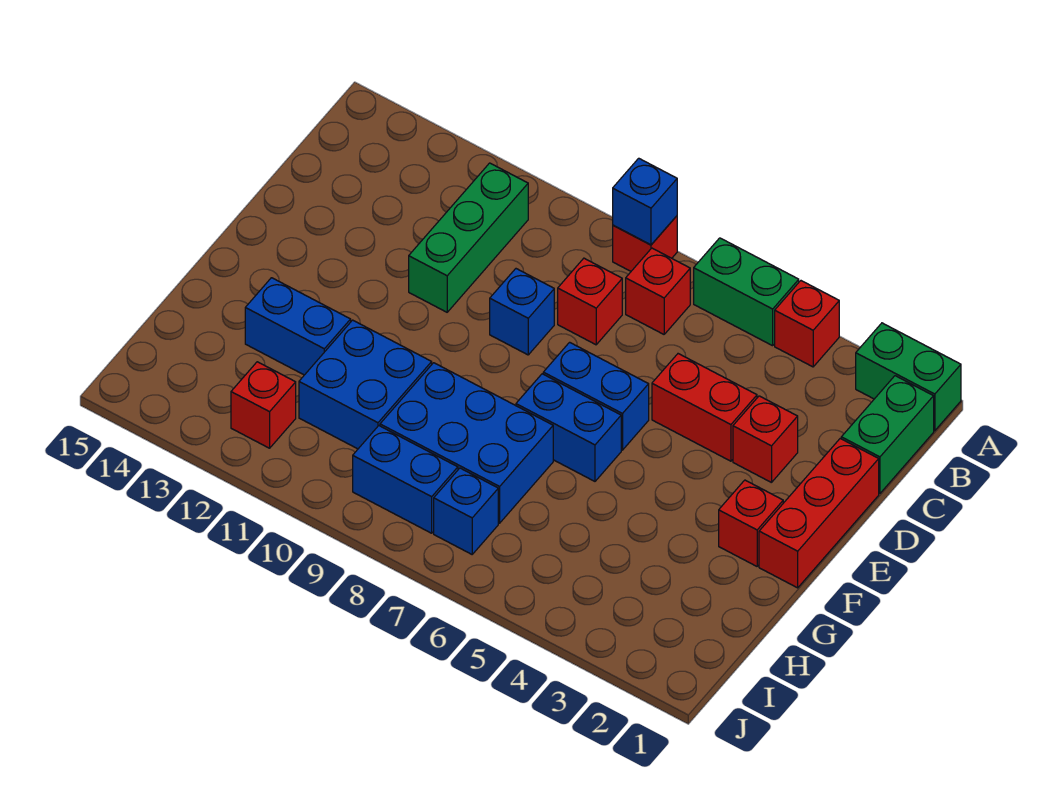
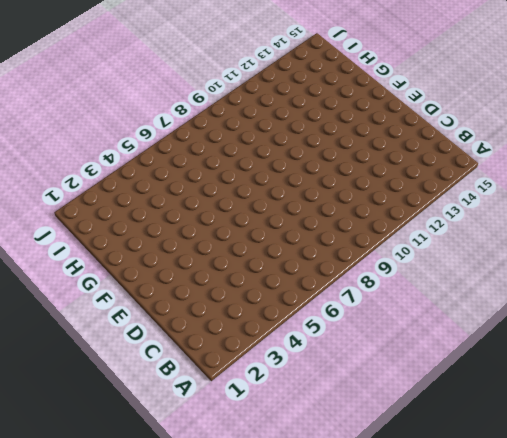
none -> green 1x2 brick [856,323,961,431]
none -> red 1x1 brick [775,281,839,367]
none -> green 1x2 brick [694,238,799,346]

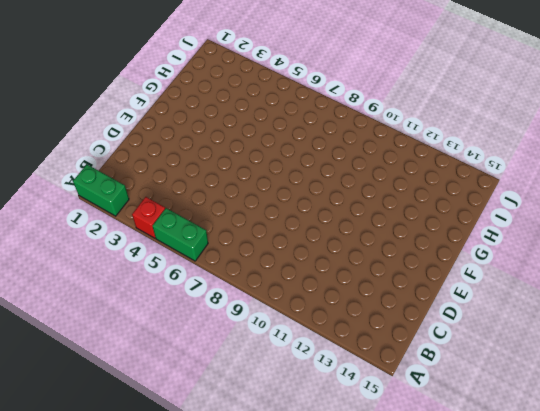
none -> red 1x1 brick [613,216,677,271]
none -> green 1x2 brick [841,376,934,494]
none -> red 1x1 brick [626,248,690,334]

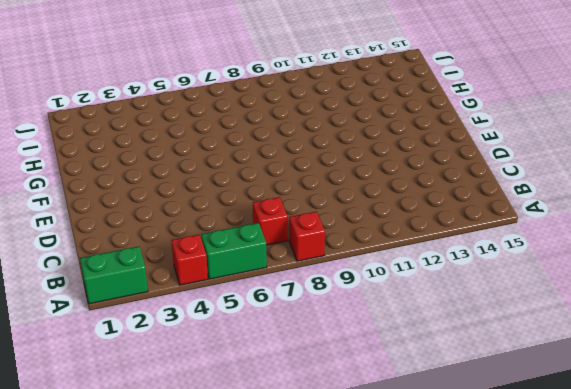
none -> green 1x2 brick [841,376,934,494]
none -> green 1x3 brick [409,163,528,312]
none -> red 1x1 brick [558,258,622,345]

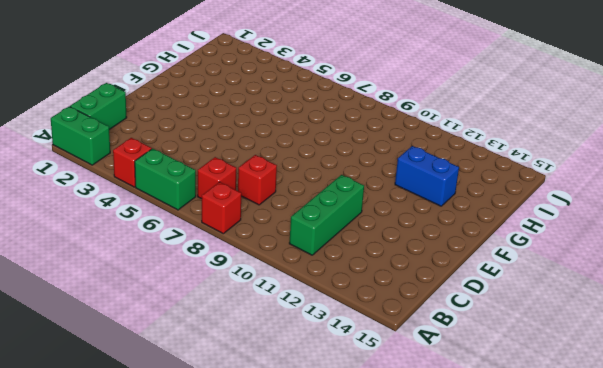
none -> red 1x3 brick [759,439,879,588]
none -> red 1x1 brick [733,396,798,483]
none -> red 1x2 brick [652,354,757,461]

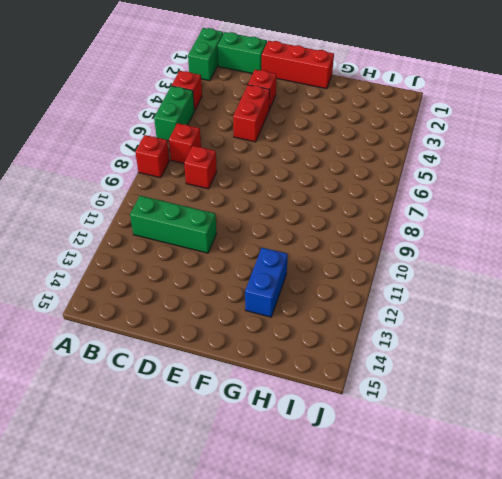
none -> blue 1x1 brick [490,269,554,355]
none -> blue 1x2 brick [543,342,649,450]
none -> red 1x1 brick [719,480,783,566]

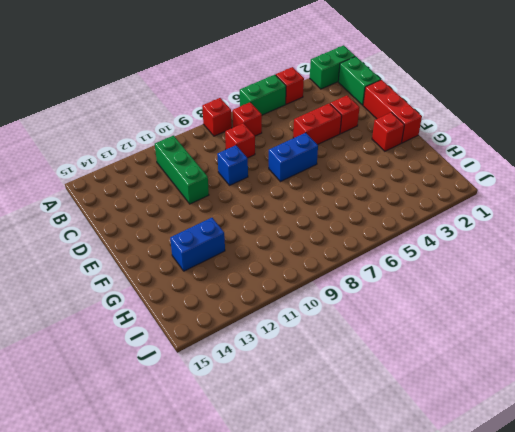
none -> blue 1x2 brick [516,374,621,481]
none -> blue 2x3 brick [380,363,553,523]
none -> blue 2x2 brick [299,320,432,449]

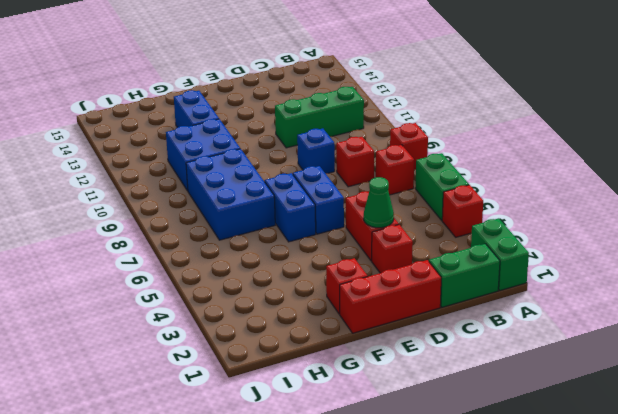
green 1x1 cone [364,177,394,228] -> none
none -> blue 1x1 brick [434,468,498,554]
none -> blue 1x2 brick [353,426,458,533]
none -> red 1x1 brick [231,362,296,448]

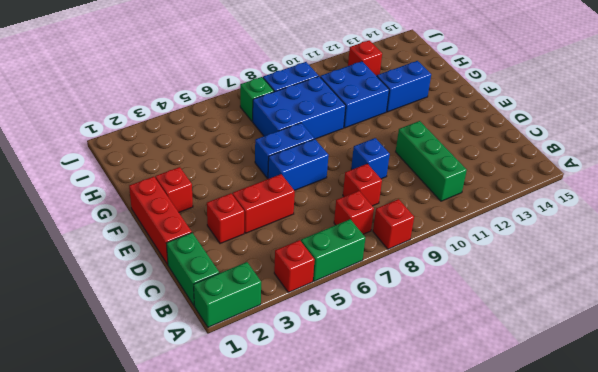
green 1x1 brick [240,77,274,122] -> blue 1x1 brick [434,468,498,554]
none -> blue 1x1 brick [613,158,677,245]

